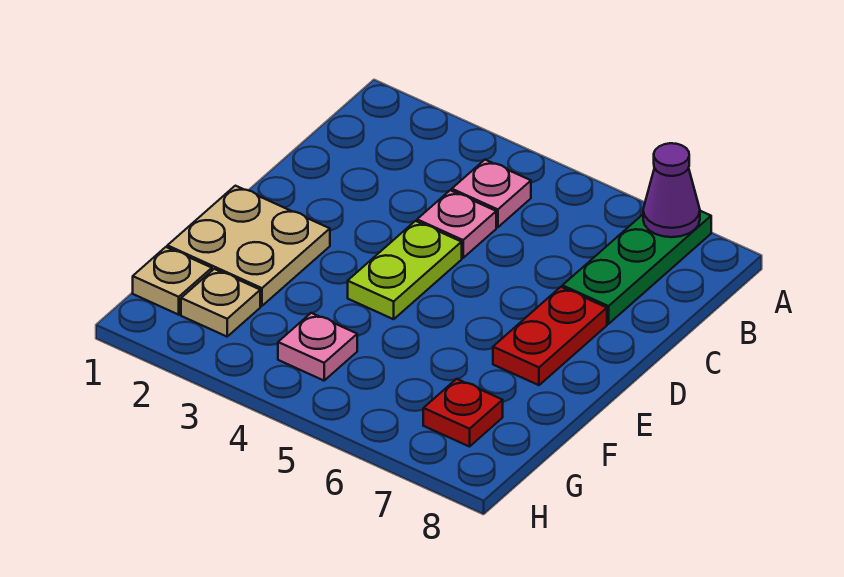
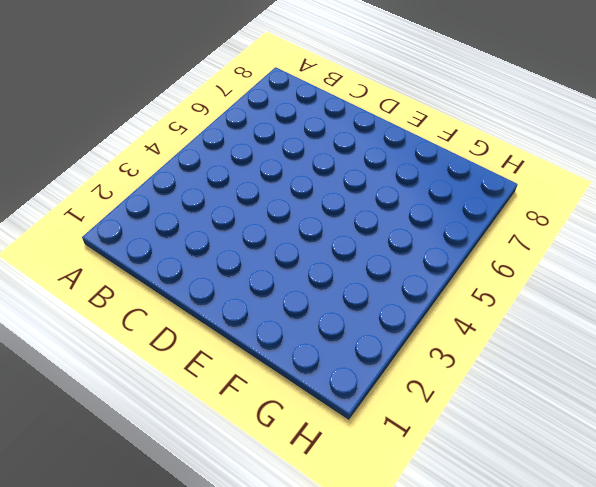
none -> green 1x3 plate [562,211,711,324]
none -> pink 1x1 plate [451,160,531,227]

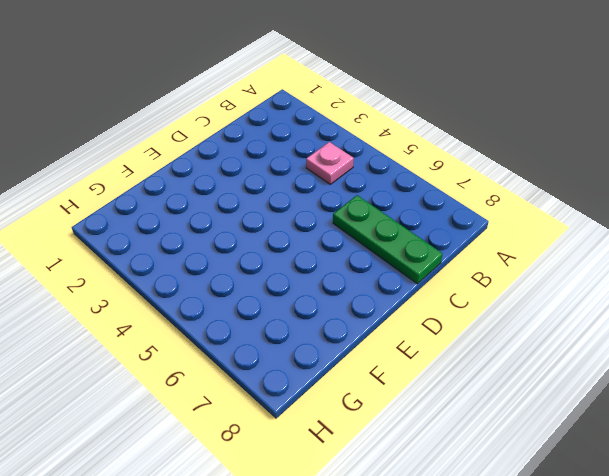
green 1x3 plate [333,195,443,284] -> green 1x3 plate turned to [562,211,711,324]
none -> pink 1x1 plate [417,190,496,258]
none -> lime 1x2 plate [348,221,462,319]

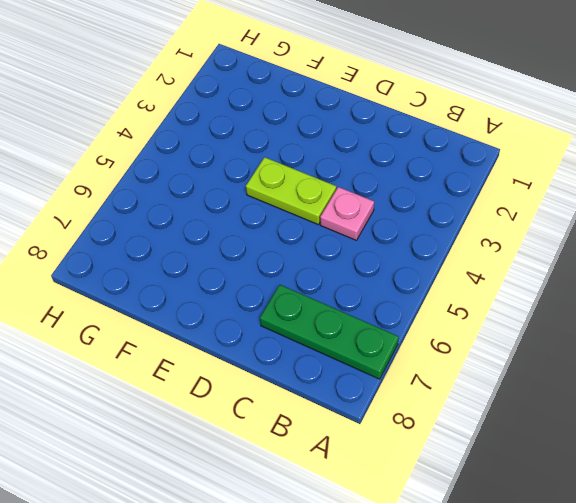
none -> pink 1x1 plate [451,160,531,227]
none -> red 1x2 plate [493,287,607,385]

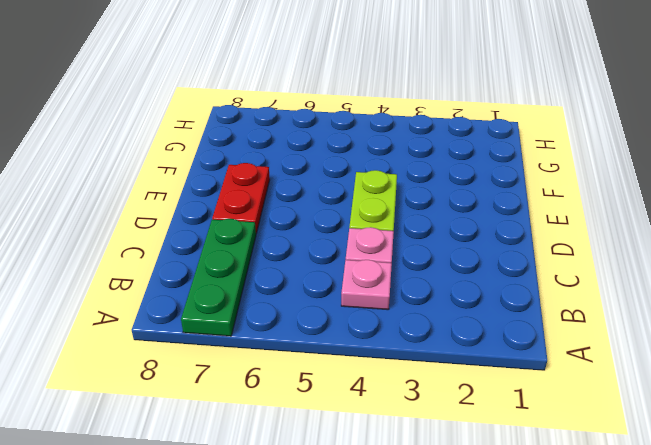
none -> tan 2x2 plate [167,186,330,306]
none -> tan 1x1 plate [133,247,212,315]

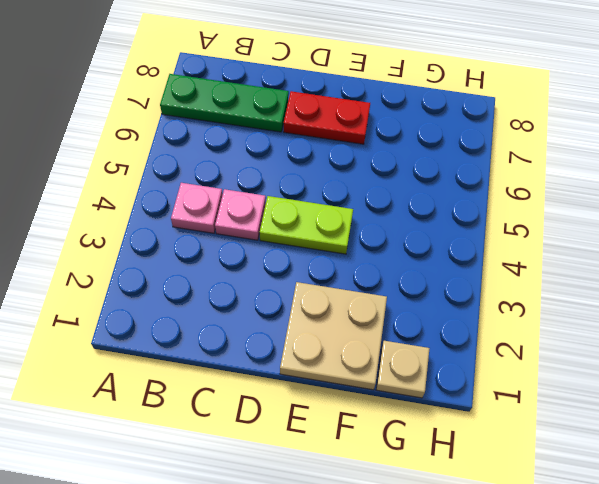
none -> tan 1x1 plate [181,269,260,337]
none -> pink 1x1 plate [278,313,357,381]

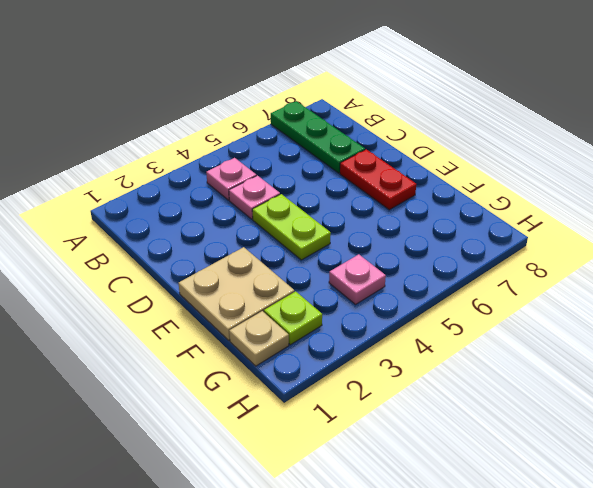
lime 1x1 plate [264,291,322,345] -> tan 1x1 plate [181,269,260,337]
none -> red 1x1 plate [423,379,503,447]
none -> purple 1x1 cone [643,143,700,237]

